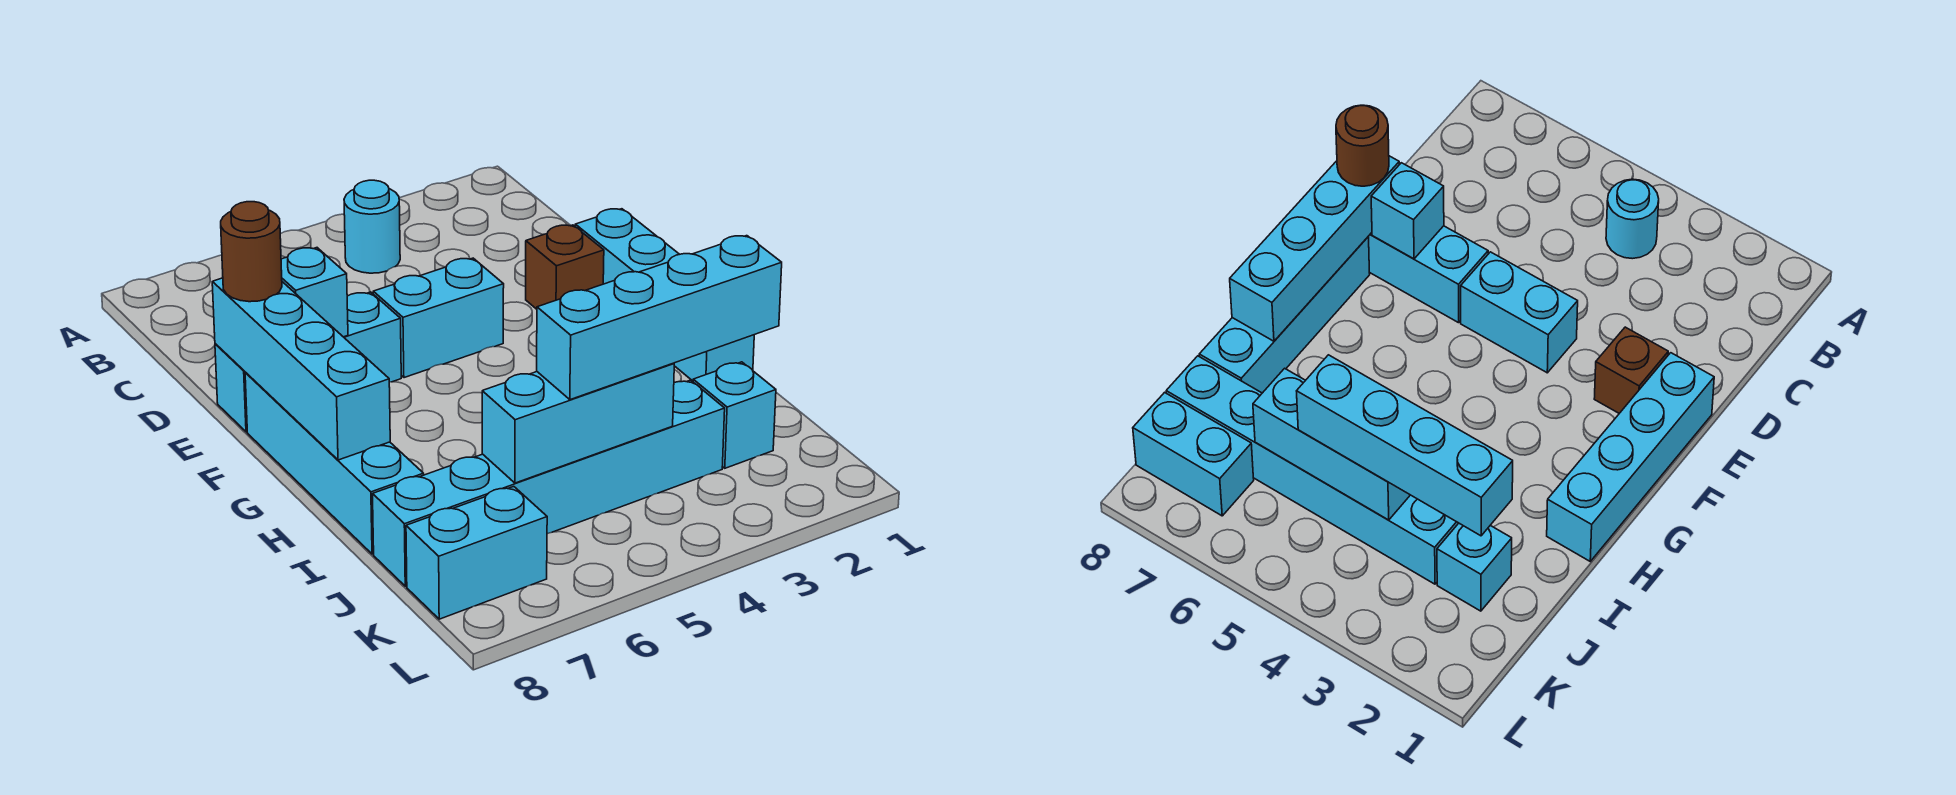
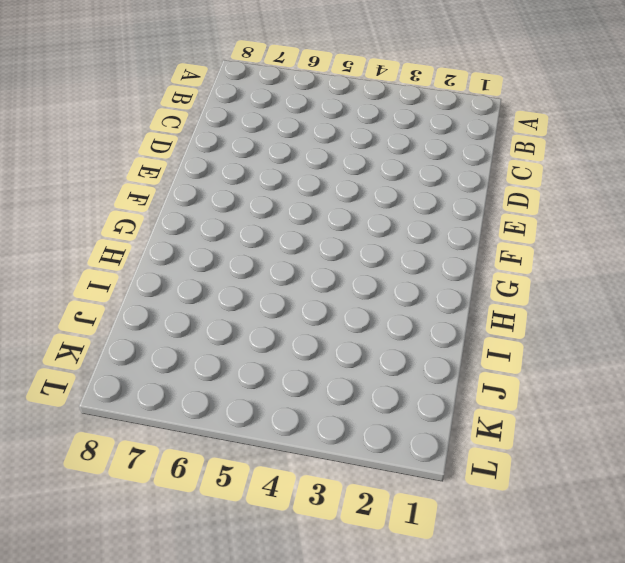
none -> cyan 1x1 round brick [344,180,400,273]
none -> cyan 1x4 brick [575,209,754,381]
none -> brown 1x1 brick [526,225,604,309]

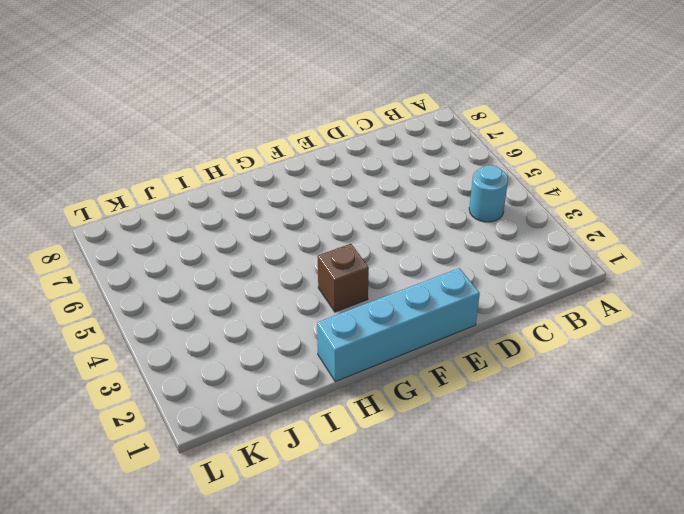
brown 1x1 brick [318,244,369,312] -> brown 1x1 brick moved to [526,225,604,309]
none -> cyan 1x2 brick [373,258,504,378]
none -> cyan 1x3 brick [215,292,401,432]
none -> cyan 1x4 brick [245,372,424,554]

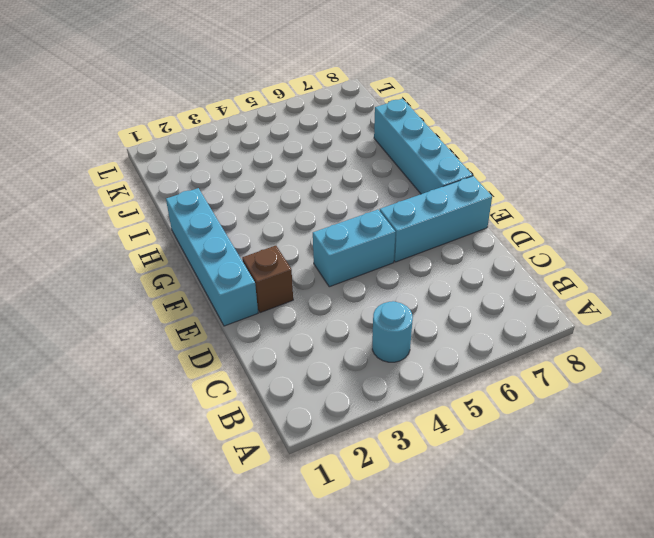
none -> cyan 1x1 brick [693,362,776,468]
none -> cyan 1x6 brick [373,380,725,586]
none -> cyan 1x2 brick [406,487,547,619]

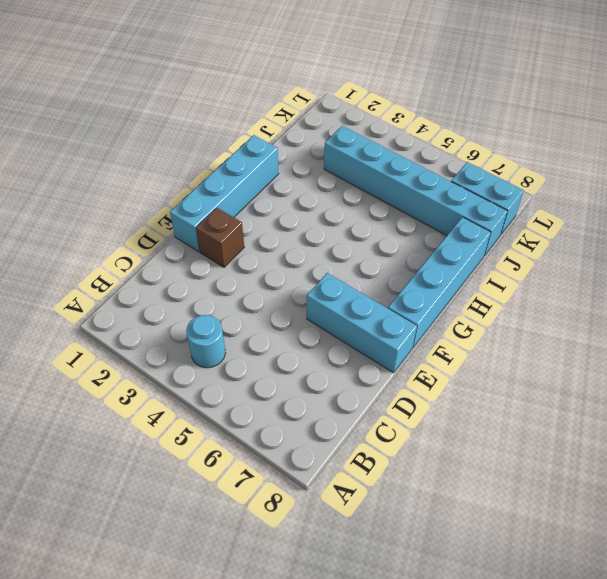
none -> cyan 1x2 brick [373,258,504,378]
none -> cyan 1x1 brick [693,362,776,468]
none -> cyan 1x1 brick [281,248,348,337]

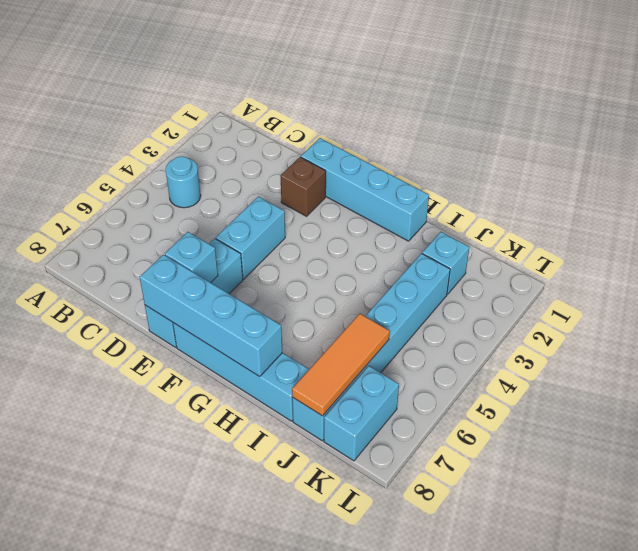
orange 1x3 tile [292,314,390,416] -> cyan 1x3 brick [482,363,674,483]
none -> brown 1x1 round brick [221,202,282,302]
none -> cyan 1x4 brick [537,236,782,400]

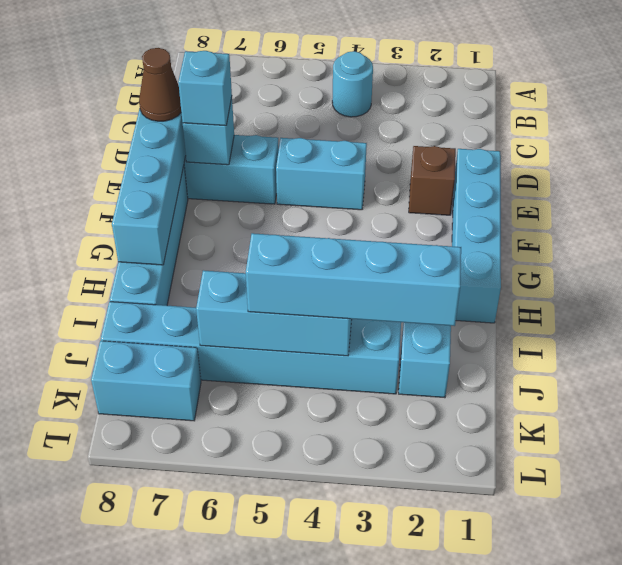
cyan 1x1 brick [178,51,232,126] -> none
brown 1x1 cone [139,48,181,121] -> brown 1x1 round brick [221,202,282,302]

